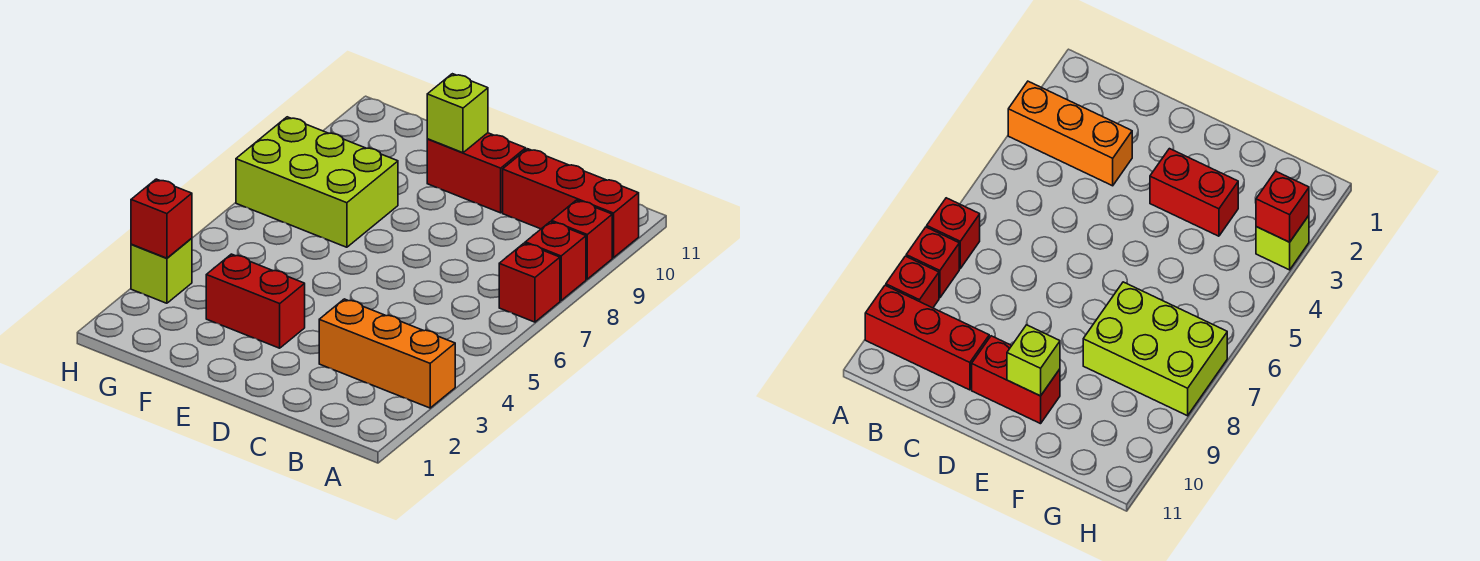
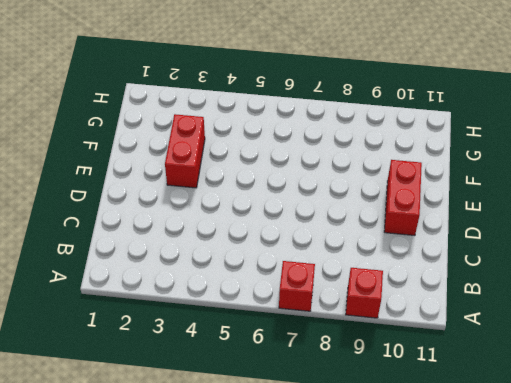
none -> orange 1x3 brick [319,299,455,408]
none -> red 1x1 brick [525,222,586,301]

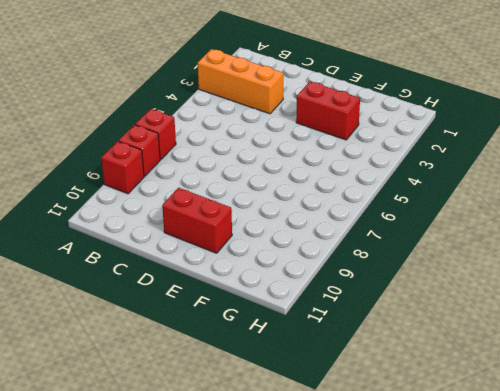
none -> red 1x3 brick [503,149,639,258]
none -> lime 2x3 brick [236,117,398,247]

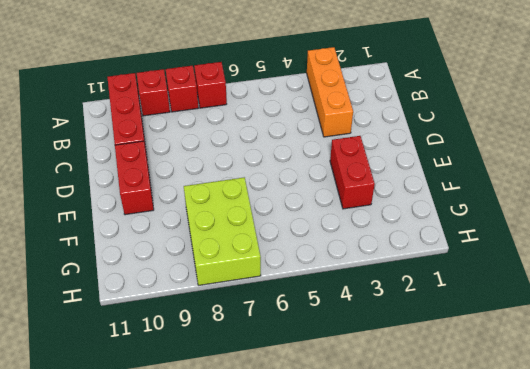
none -> lime 1x1 brick [131,238,192,303]
none -> lime 1x1 brick [427,74,488,153]

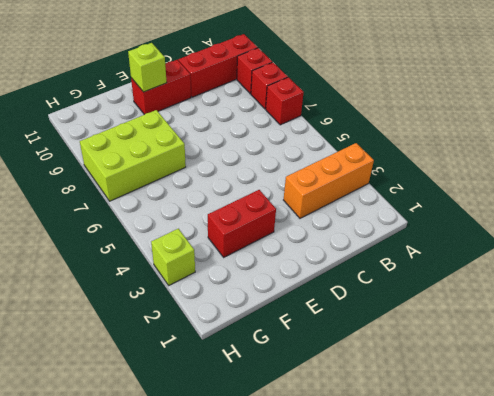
none -> red 1x1 brick [131,179,192,258]

